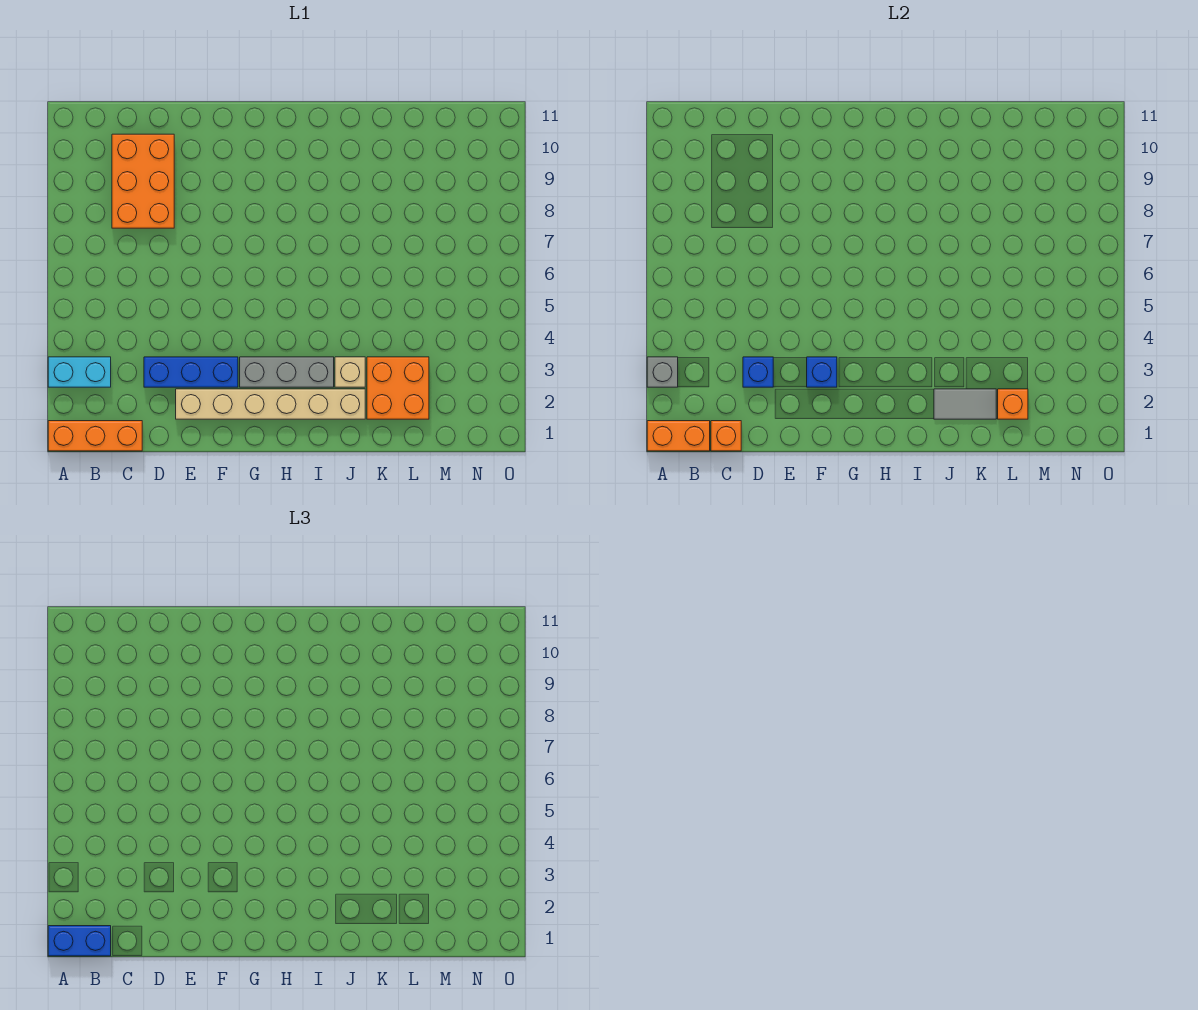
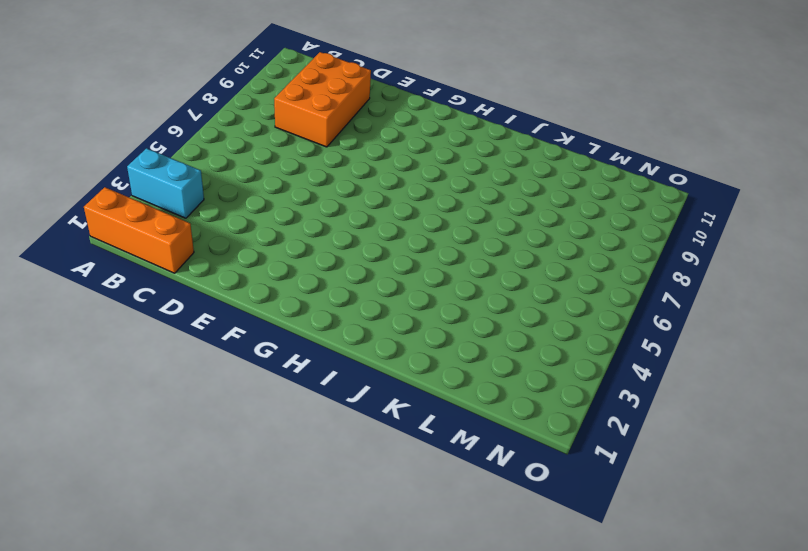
none -> blue 1x3 brick [144,357,238,387]
none -> tan 1x6 brick [176,389,365,419]
none -> grey 1x3 brick [240,357,334,387]

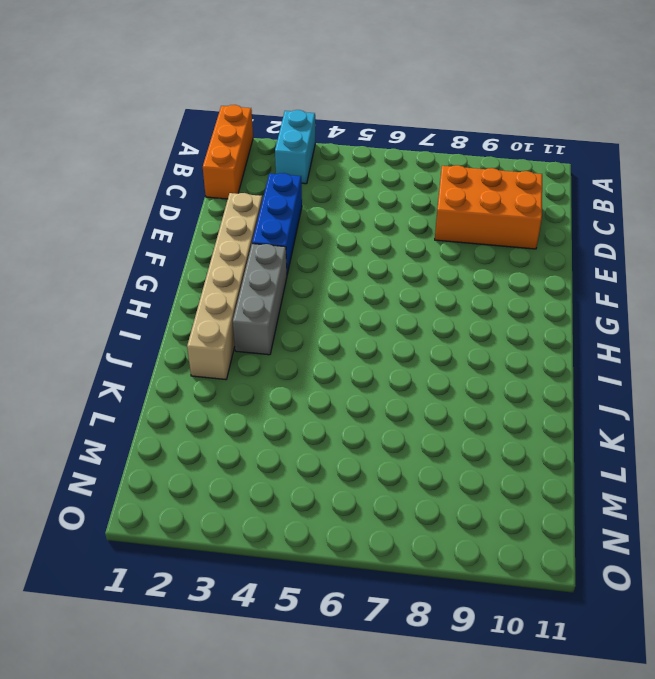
none -> tan 1x1 brick [335,357,365,387]
none -> orange 2x2 brick [367,357,429,419]
none -> orange 1x2 brick [647,421,710,451]

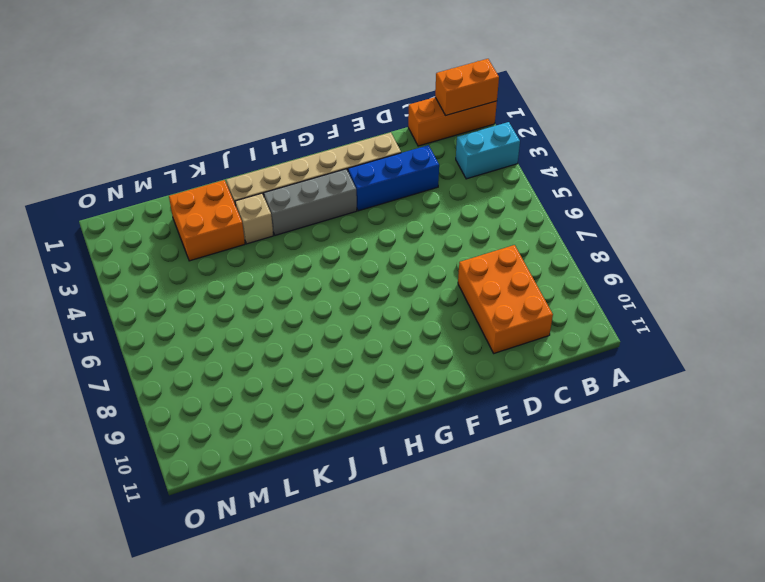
none -> grey 1x1 brick [647,357,678,387]
none -> orange 1x1 brick [711,421,741,451]
none -> blue 1x1 brick [743,357,773,387]

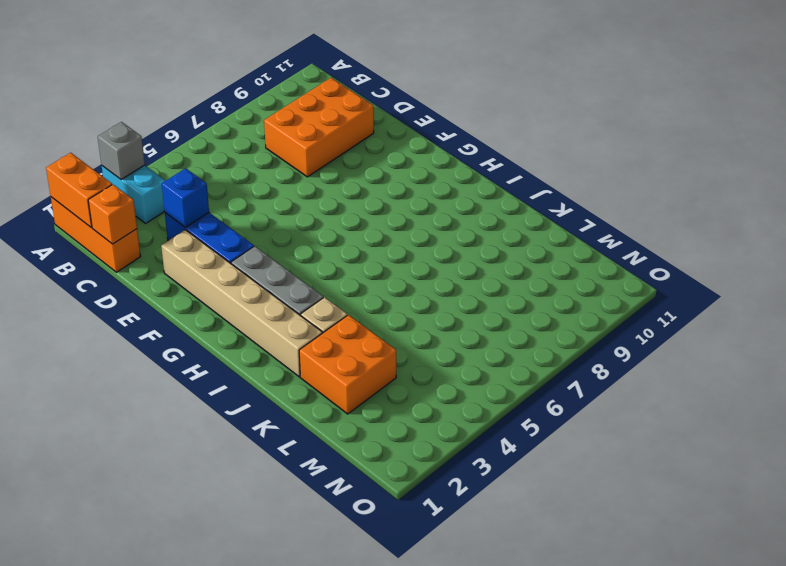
none -> blue 1x1 brick [807,357,837,387]
none -> grey 1x2 tile [934,389,996,419]
none -> orange 1x1 brick [998,389,1028,419]

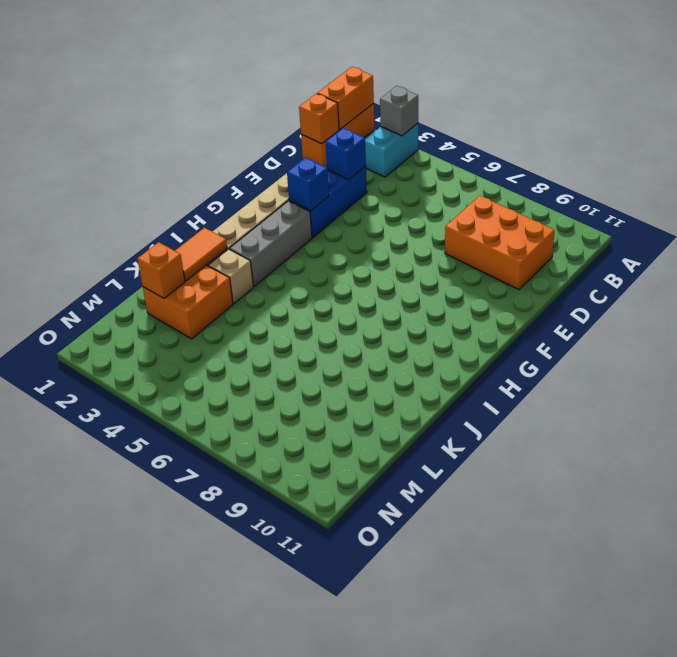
orange 1x2 tile [175,228,227,281] -> grey 1x2 tile [934,389,996,419]
none -> blue 1x2 brick [48,926,111,956]

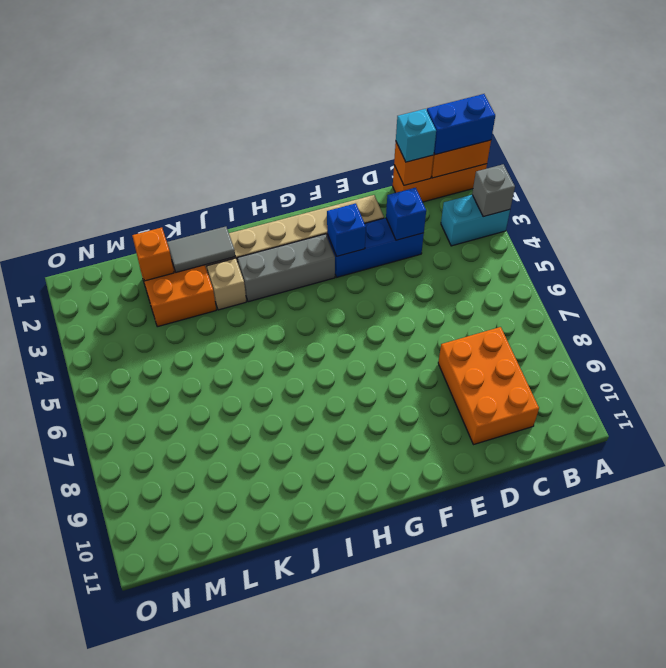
cyan 1x1 brick [396,109,436,162] -> none

